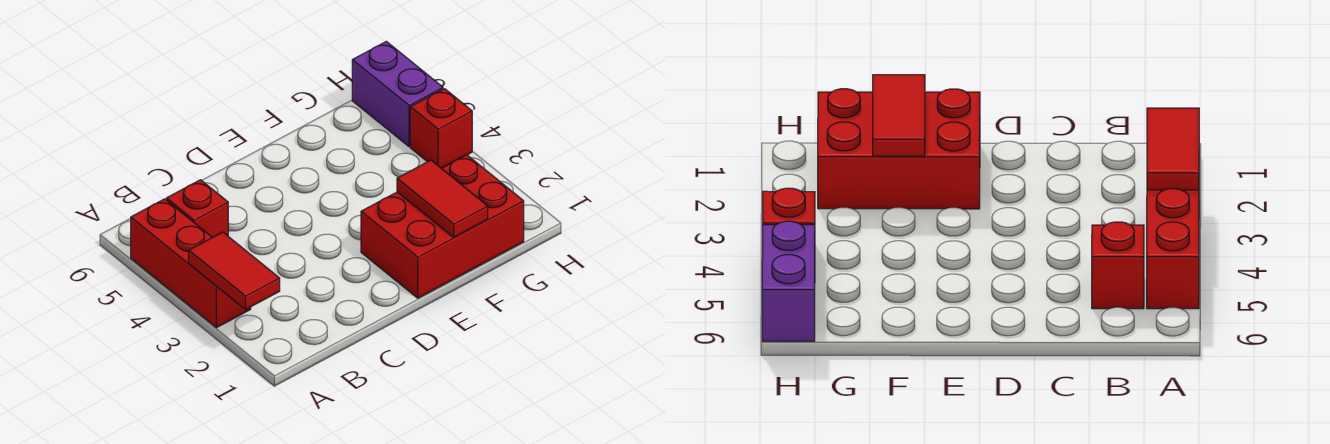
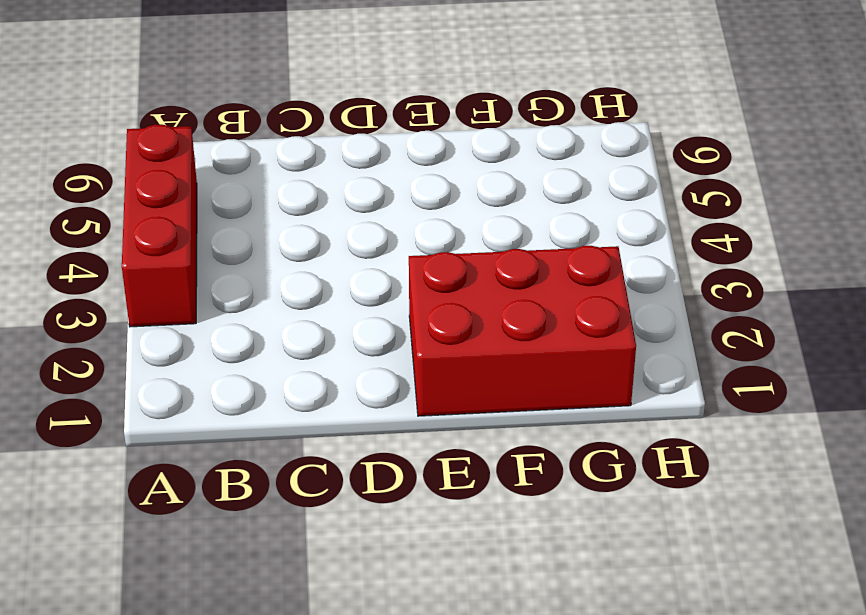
none -> red 1x1 brick [166,180,228,238]
none -> red 1x1 brick [410,89,472,168]

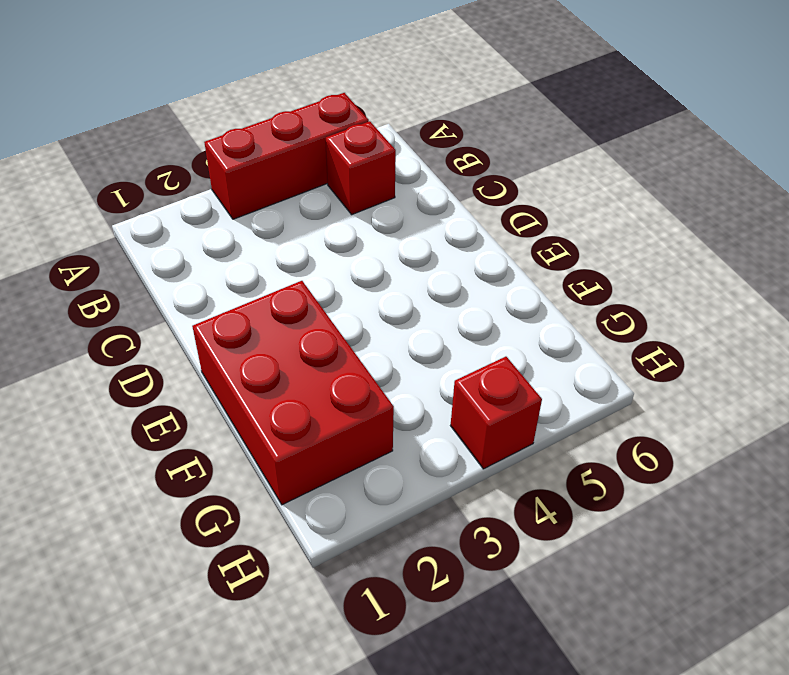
none -> purple 1x2 brick [352,41,443,147]
none -> red 1x2 tile [189,232,280,310]

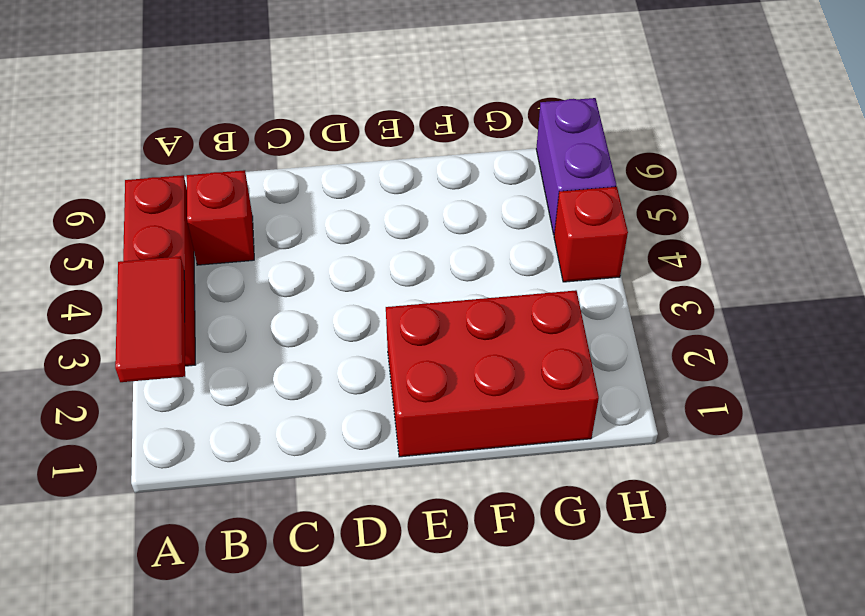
none -> red 1x2 tile [397,160,488,237]

